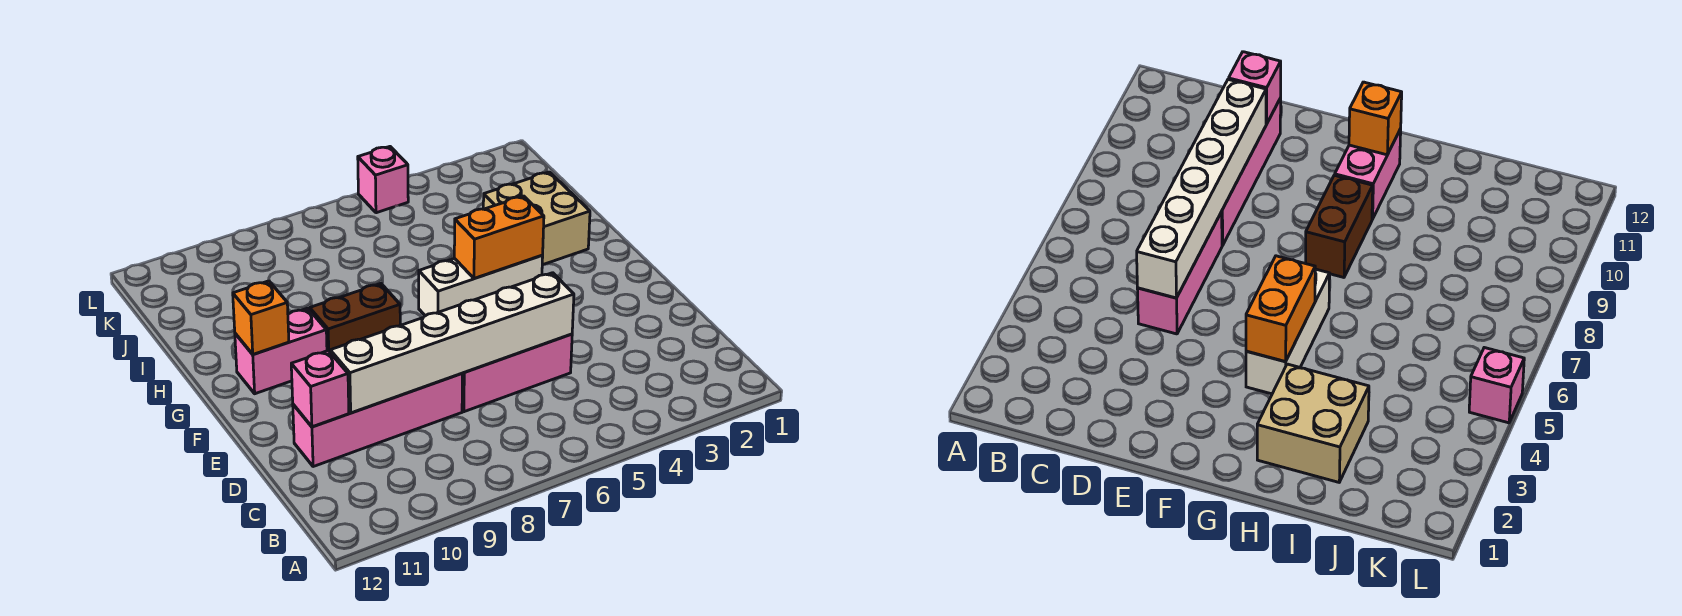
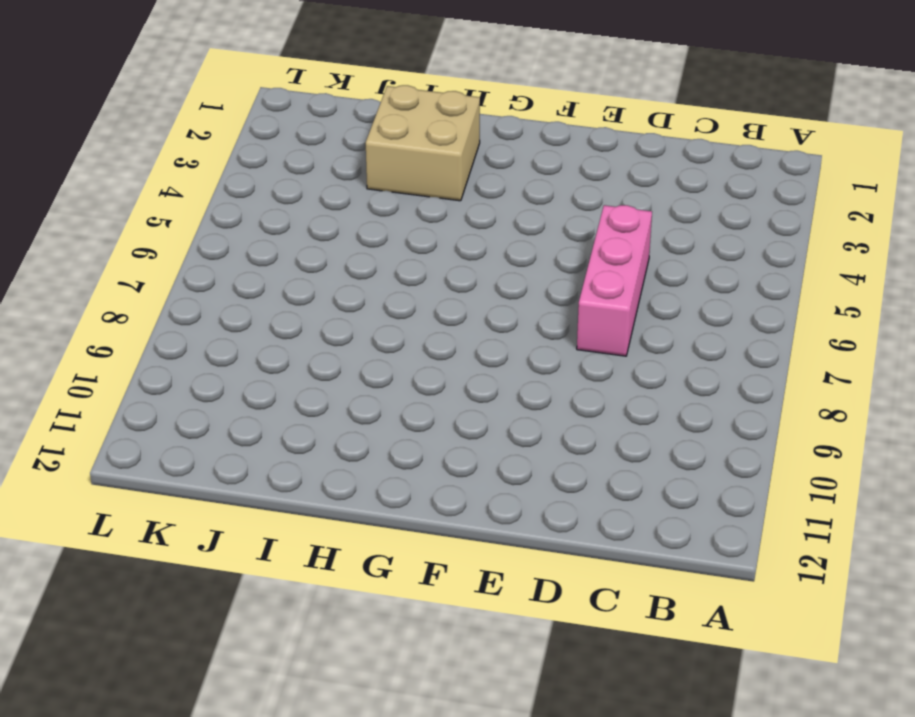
none -> pink 1x4 brick [293,374,463,467]
none -> white 1x3 brick [419,256,543,316]

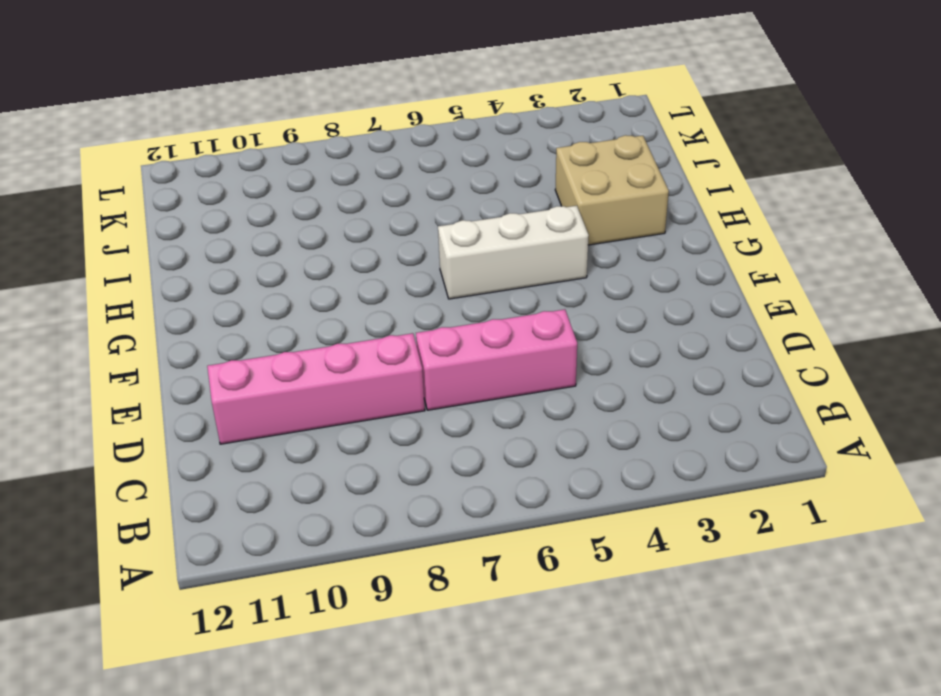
none -> brown 1x2 brick [310,284,400,352]
none -> pink 1x2 brick [235,308,327,394]

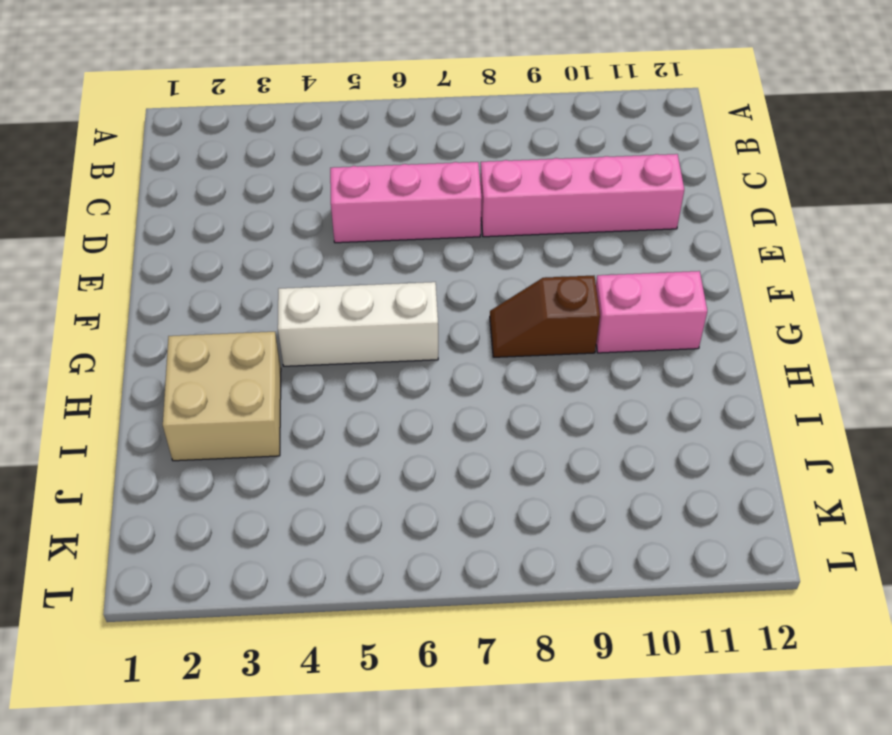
brown 1x2 slope [490,276,600,357] -> brown 1x2 brick [310,284,400,352]
none -> pink 1x1 brick [358,147,408,213]
none -> white 1x6 brick [330,273,574,413]

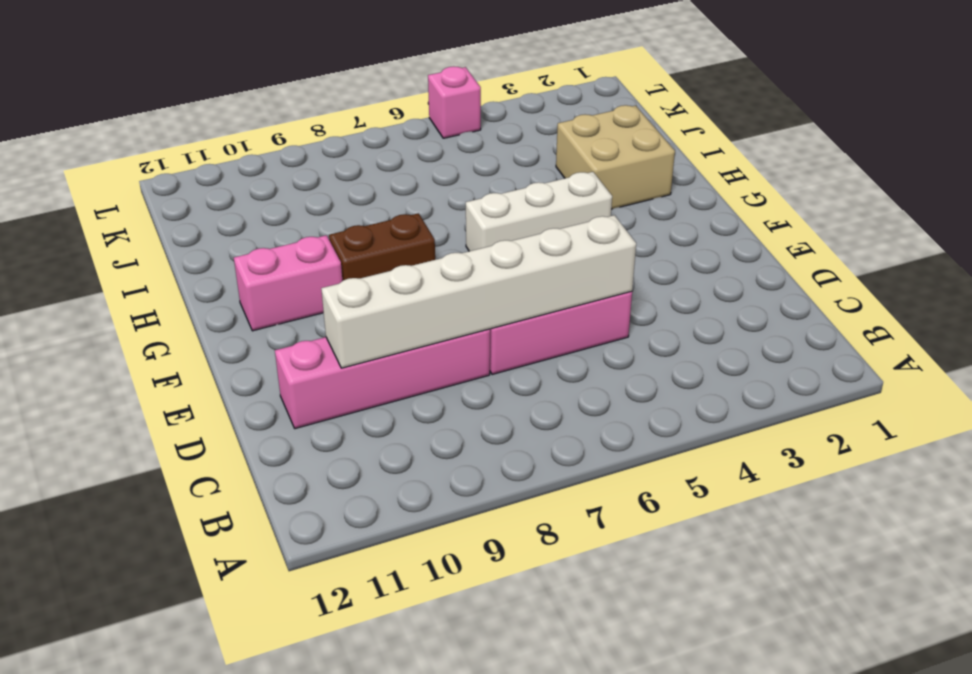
none -> pink 1x1 brick [291,351,349,427]
none -> orange 1x2 brick [454,196,544,279]

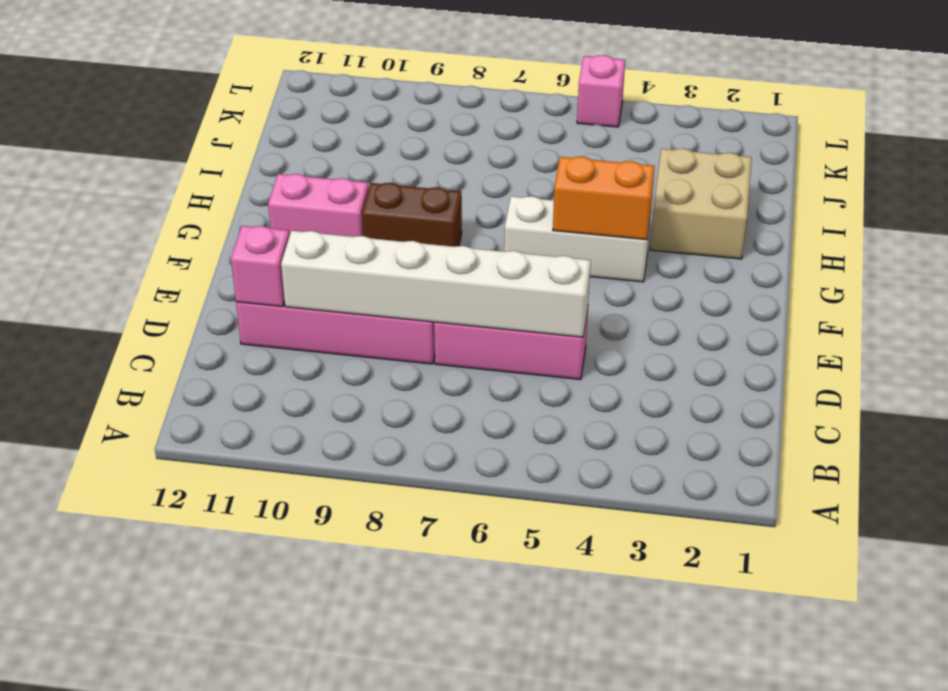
none -> orange 1x1 brick [233,281,289,354]

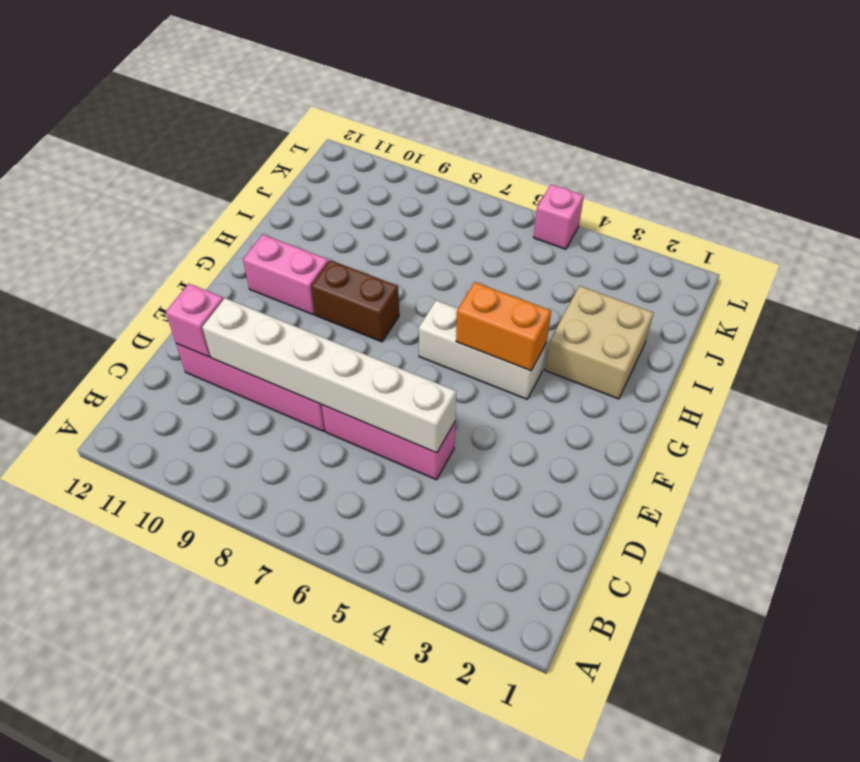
none -> orange 1x1 brick [233,281,289,354]

